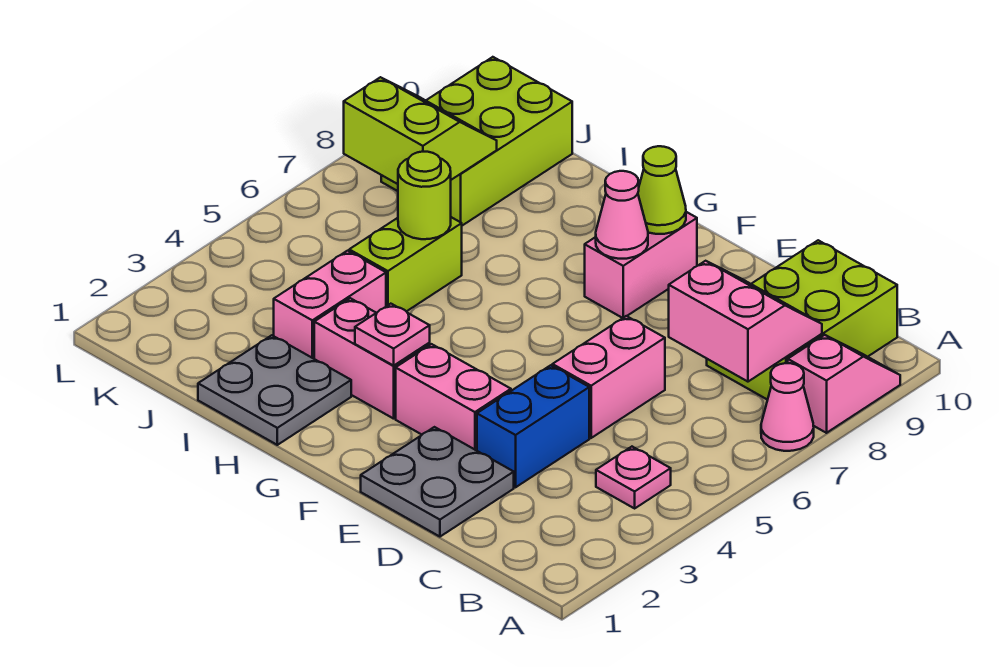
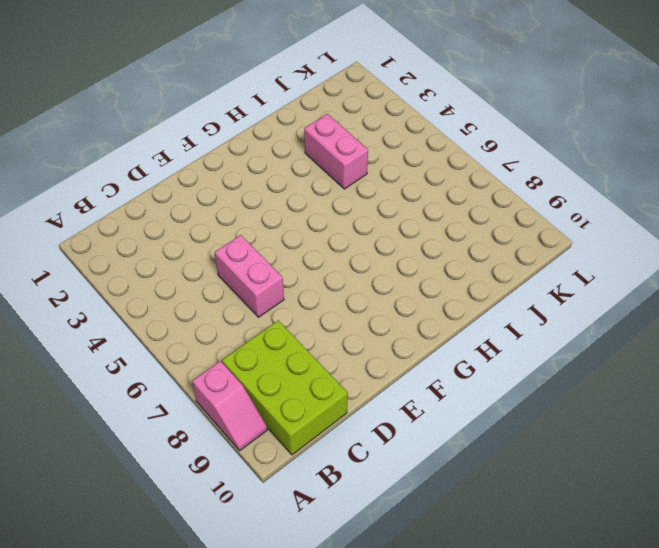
none -> pink 1x1 cone [761,363,814,451]
none -> pink 1x1 plate [596,447,671,508]
none -> grey 2x2 plate [361,427,514,537]

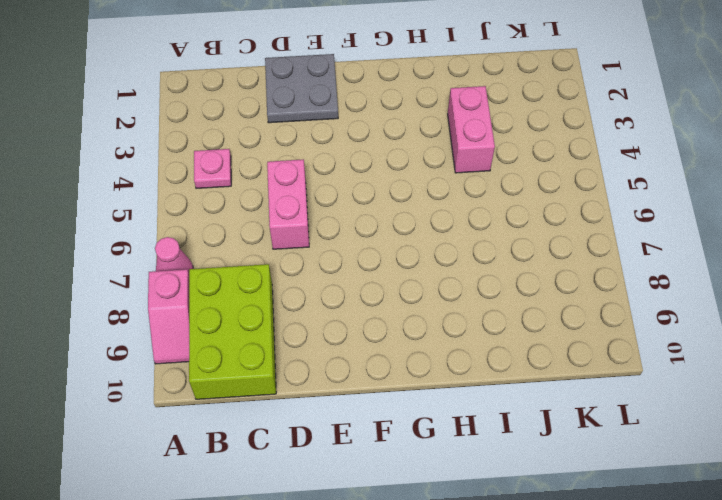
none -> blue 1x2 brick [477,365,589,487]
none -> pink 1x2 brick [396,344,511,451]
none -> pink 1x2 brick [585,212,697,318]

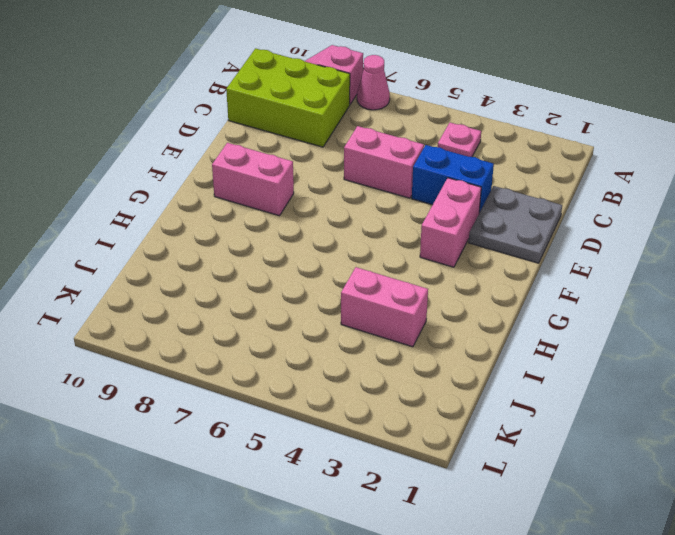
none -> pink 1x2 brick [314,298,430,419]
none -> grey 2x2 plate [198,335,351,445]
none -> lime 1x2 brick [349,217,462,312]

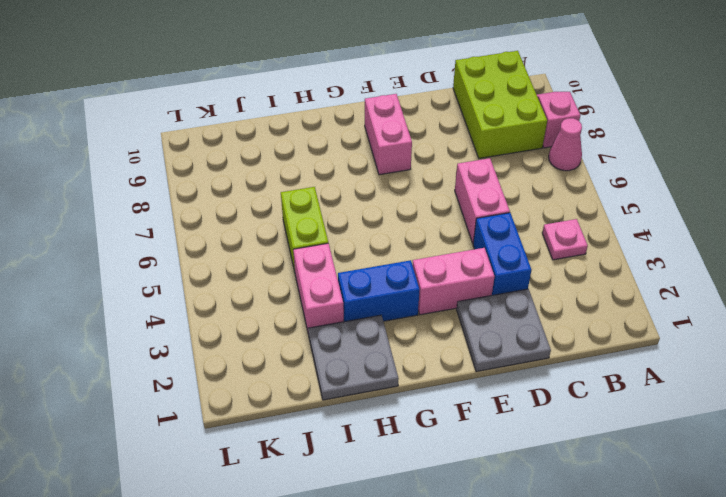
blue 1x2 brick [338,260,420,322] -> pink 1x2 brick [314,298,430,419]
none -> lime 2x3 brick [381,57,572,226]
none -> pink 2x2 slope [669,261,822,382]
none -> pink 1x1 cone [596,171,648,259]

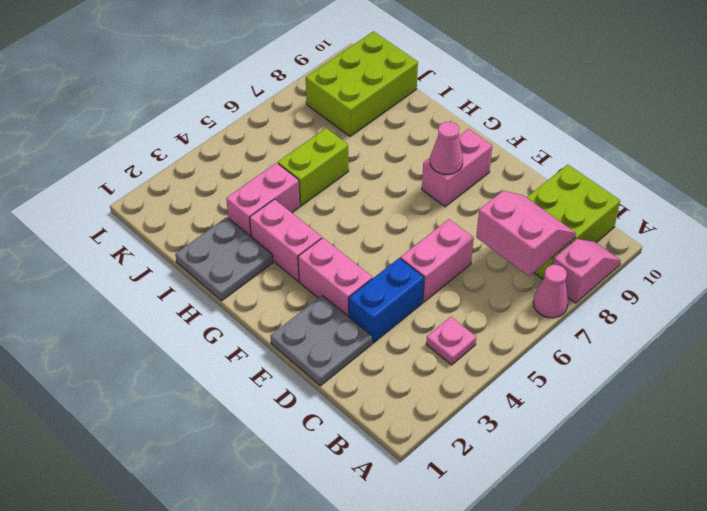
none -> lime 1x1 cone [638,146,686,234]
none -> pink 1x1 plate [355,304,430,366]
none -> lime 1x1 round brick [398,152,451,239]

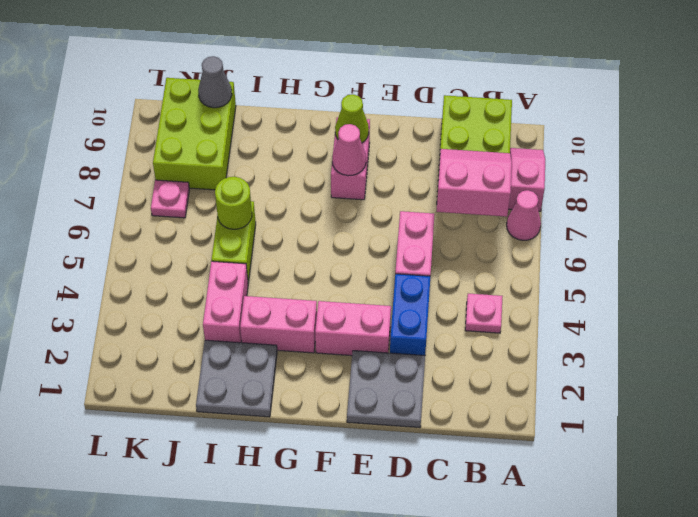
grey 1x1 cone [198,56,232,108] -> none
pink 1x1 plate [151,180,189,218] -> pink 1x1 plate moved to [355,304,430,366]
none -> lime 2x2 slope [344,77,497,184]

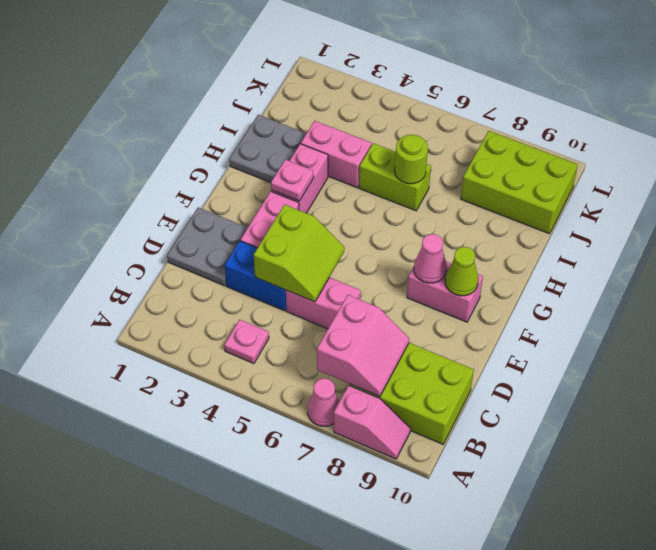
lime 2x2 slope [254,205,345,302] -> lime 2x2 slope moved to [344,77,497,184]

